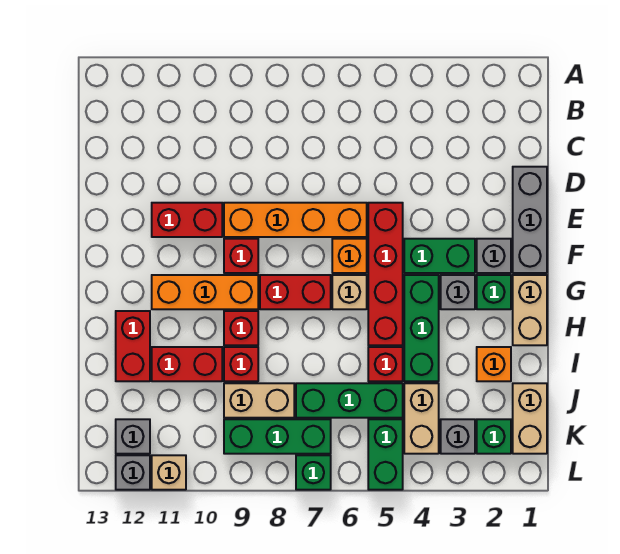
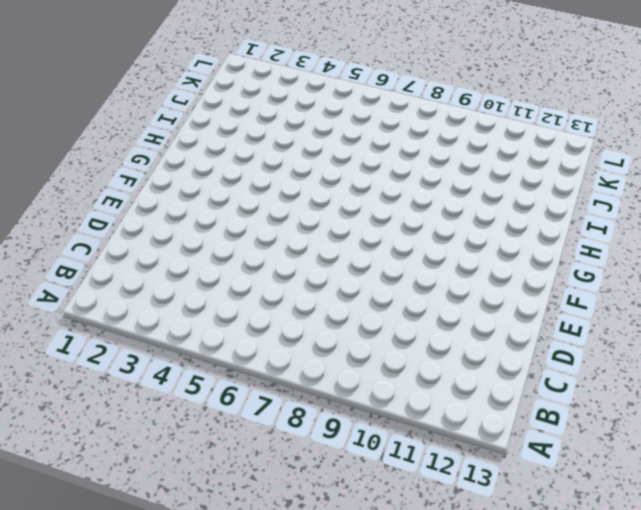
none -> grey 1x3 brick [513,167,547,273]
none -> red 1x4 brick [368,203,403,345]
none -> orange 1x4 brick [224,203,367,237]
none -> red 1x2 brick [152,203,222,237]

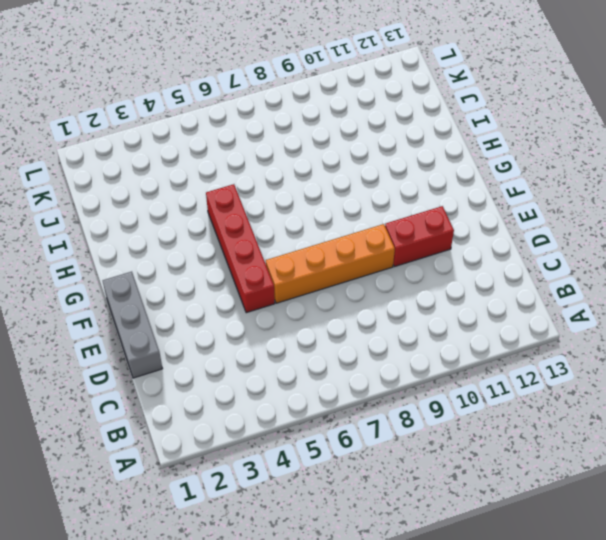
none -> grey 1x1 brick [477,239,511,273]
none -> green 1x2 brick [404,239,475,273]
none -> orange 1x1 brick [332,239,367,273]
none -> red 1x1 brick [224,239,258,273]

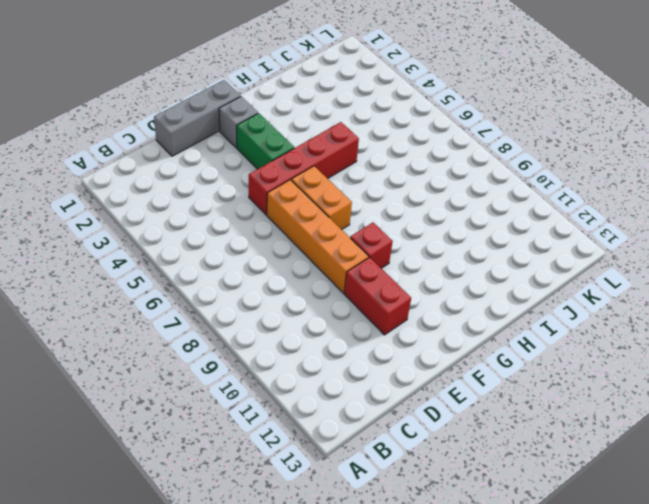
orange 1x2 brick [291,166,352,230] -> orange 1x1 brick [332,239,367,273]
none -> tan 1x2 brick [513,275,547,345]
none -> green 1x1 brick [477,275,511,309]
none -> grey 1x1 brick [441,275,475,309]
none -> green 1x3 brick [404,275,439,381]

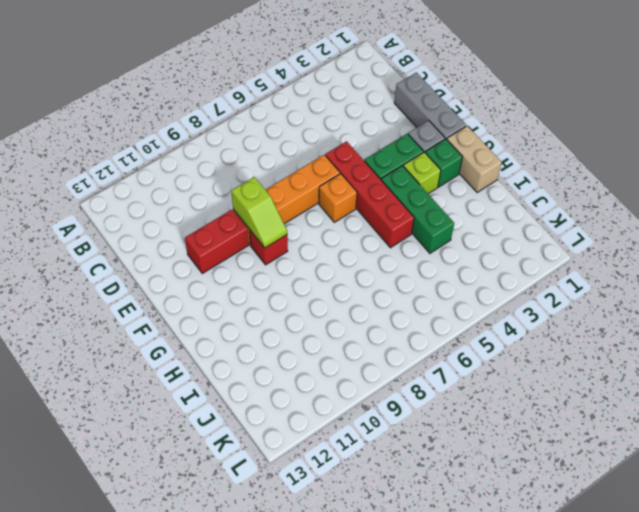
lime 1x2 slope [231,177,287,248] -> none
lime 1x1 brick [403,152,441,194] -> grey 1x1 brick [441,275,475,309]
none -> tan 1x1 brick [332,275,367,309]
none -> red 1x2 brick [260,275,331,309]
none -> orange 1x3 brick [152,275,258,309]
none -> red 1x1 brick [224,311,258,345]

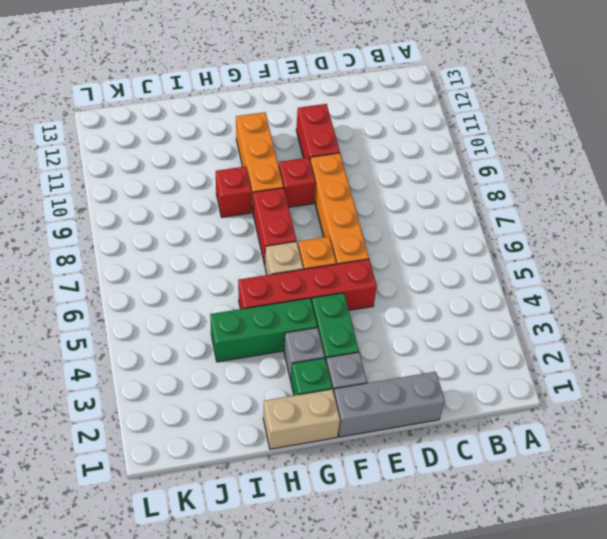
none -> red 1x2 brick [116,311,150,381]
none -> orange 1x1 brick [477,347,511,381]
none -> red 1x1 brick [368,347,403,381]
none -> red 1x1 brick [224,347,258,381]

